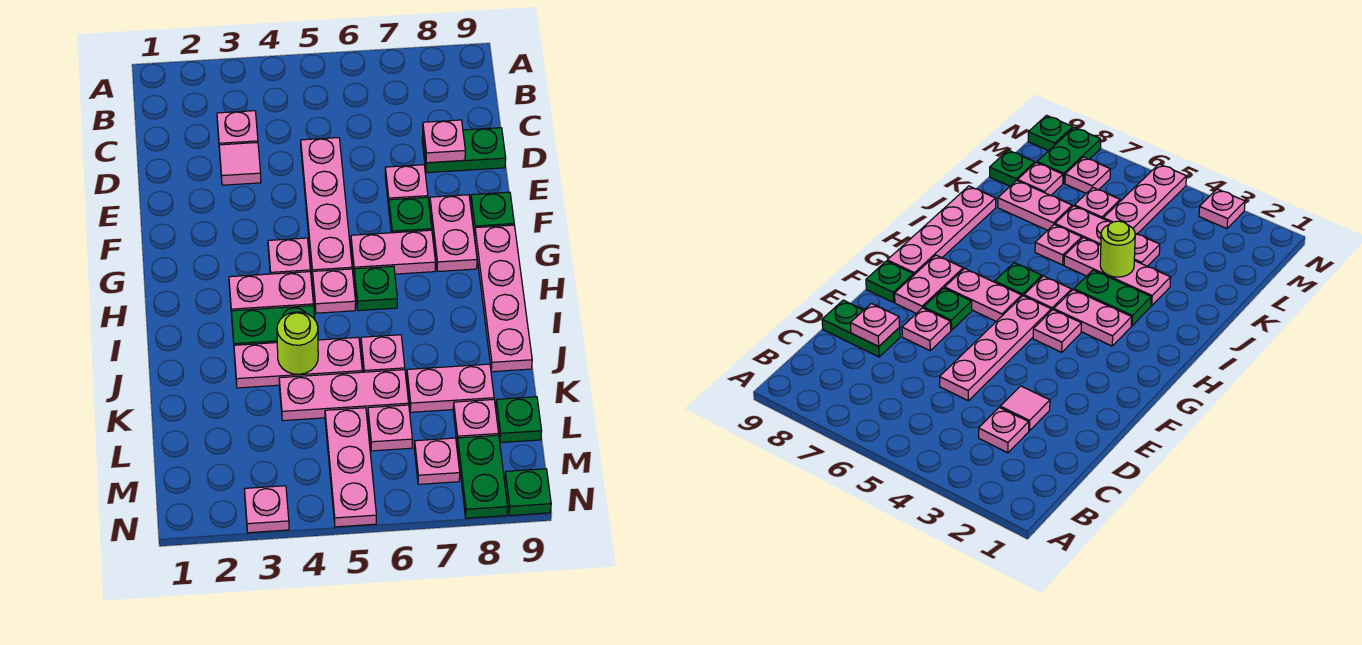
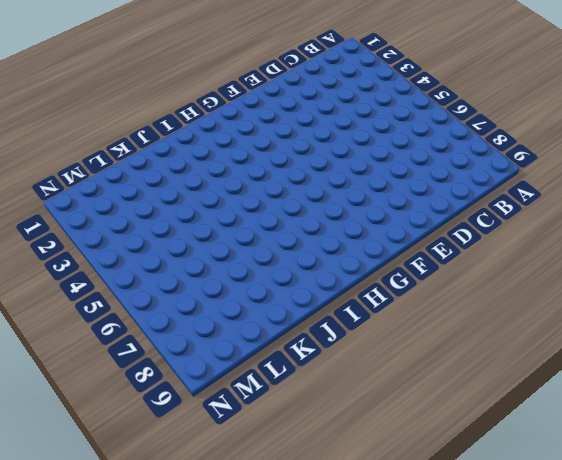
none -> pink 1x1 plate [217,111,258,145]
none -> pink 1x1 tile [219,142,261,185]
none -> pink 1x4 plate [301,138,352,279]

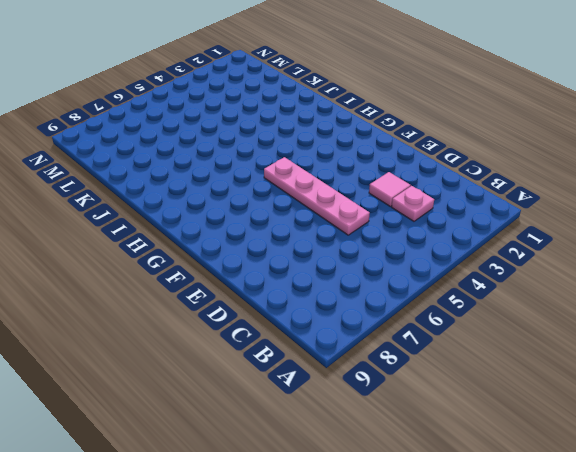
none -> green 1x2 plate [422,128,506,173]
none -> pink 1x1 plate [385,165,428,207]
none -> green 1x1 plate [389,197,432,233]

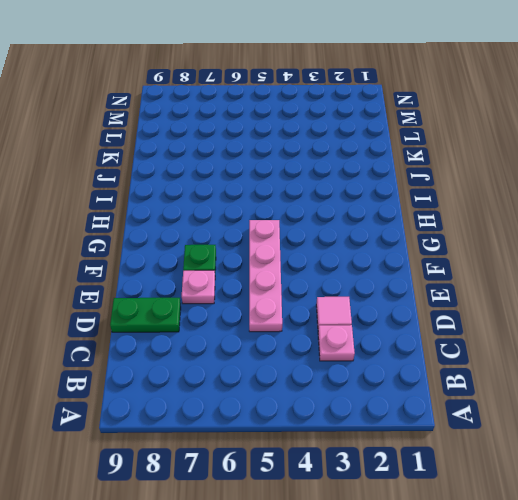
none -> pink 1x2 plate [430,195,477,271]
none -> green 1x1 plate [471,192,514,235]
none -> pink 1x1 plate [268,238,310,274]

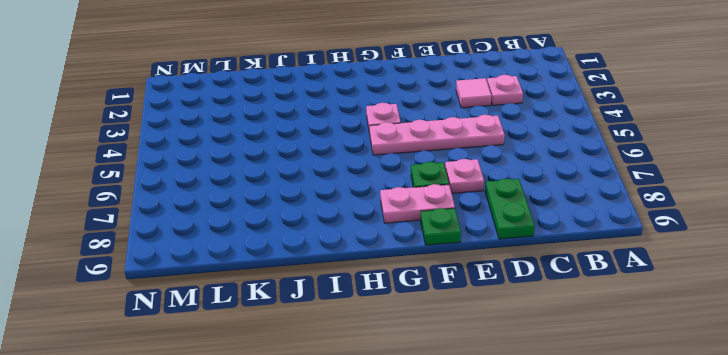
none -> pink 1x2 plate [351,230,436,274]
none -> pink 1x4 plate [475,225,532,372]
none -> pink 1x2 plate [229,272,313,315]

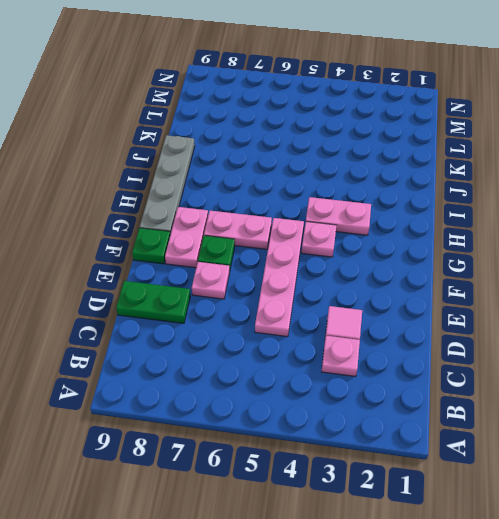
grey 1x4 plate [140,135,195,235] -> pink 1x4 plate [475,225,532,372]
none -> pink 1x1 plate [312,269,356,313]
none -> green 1x1 plate [354,266,397,311]
none -> green 1x2 plate [231,306,315,345]

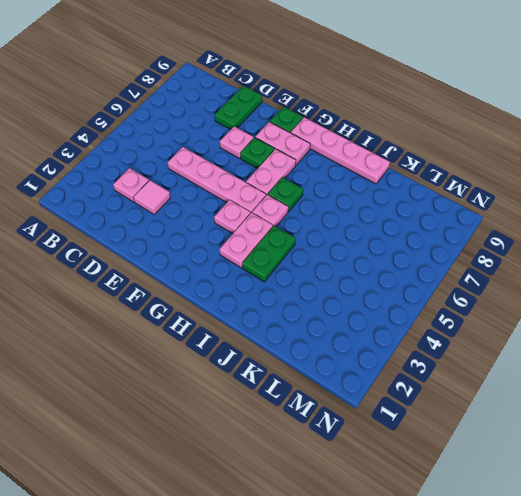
none -> pink 1x3 plate [234,337,362,388]
none -> pink 1x1 plate [361,335,405,372]
none -> pink 1x3 plate [279,370,409,421]

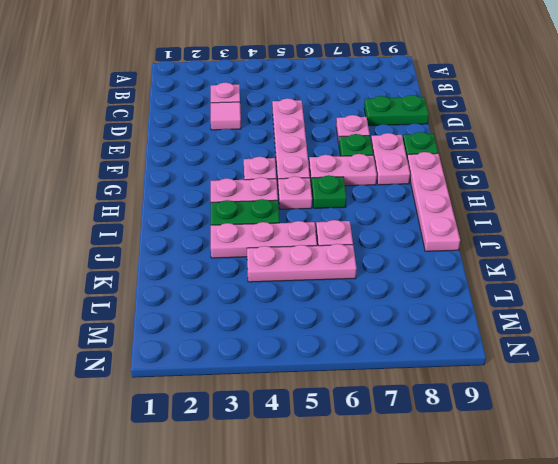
none -> pink 1x2 plate [407,364,494,412]
none -> pink 1x3 plate [325,408,376,527]
none -> pink 1x1 plate [368,405,412,451]

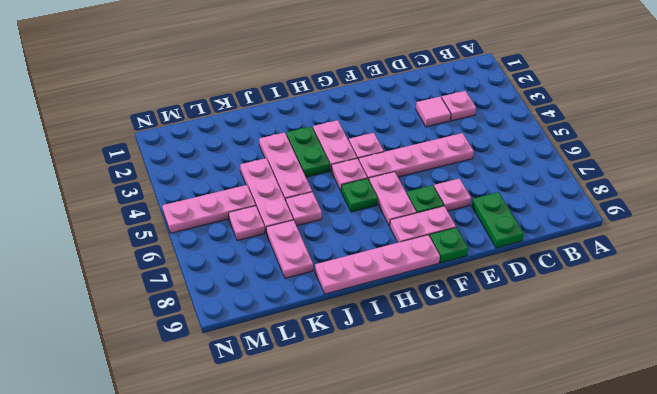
none -> pink 1x1 plate [453,400,499,444]
none -> green 1x1 plate [496,397,542,443]
none -> pink 1x1 plate [414,438,460,484]

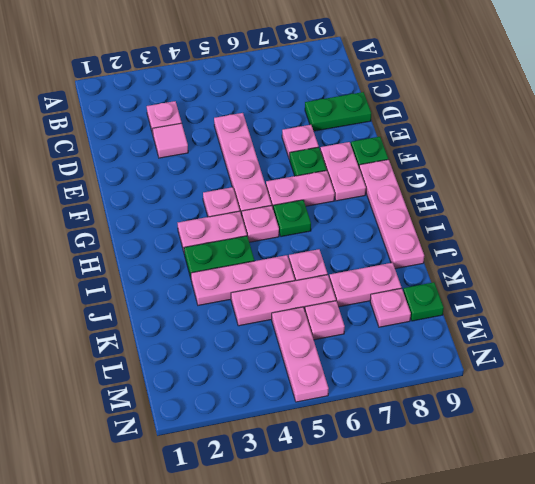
none -> pink 1x1 plate [414,438,460,484]
none -> green 1x2 plate [457,435,508,518]
none -> pink 1x1 plate [245,486,289,533]

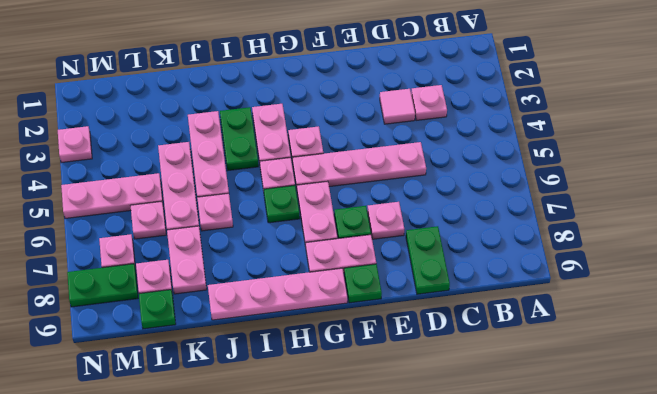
none -> green 1x1 plate [505,469,551,515]
none -> pink 1x1 plate [423,120,465,163]
none -> lime 1x1 round brick [277,312,318,374]

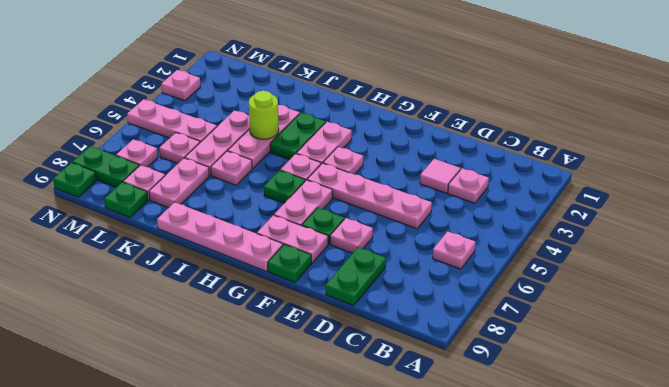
pink 1x1 plate [433,231,475,269] -> pink 1x1 plate moved to [423,120,465,163]

